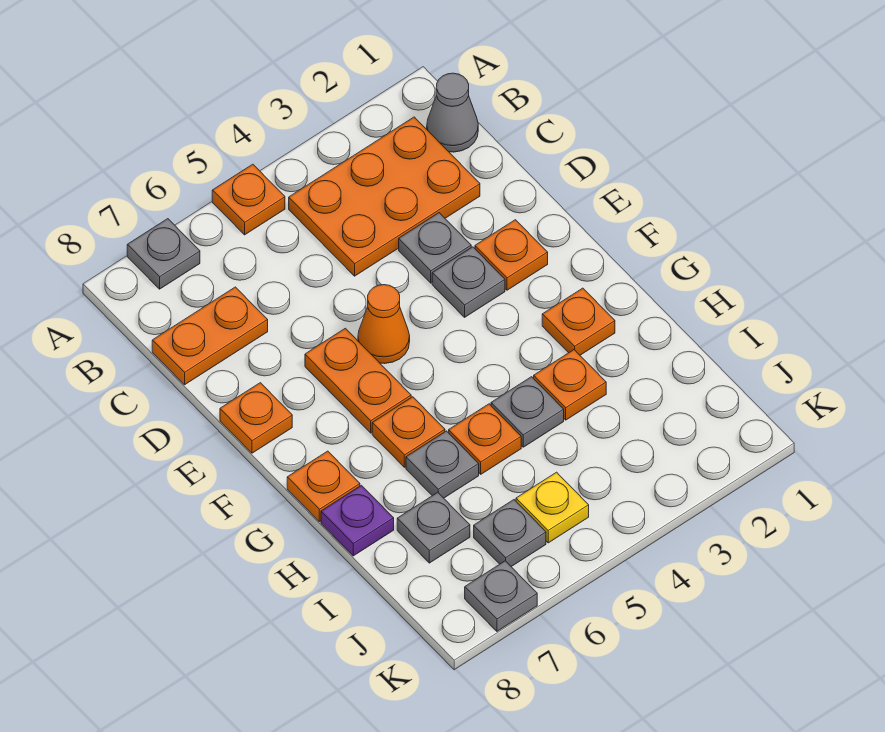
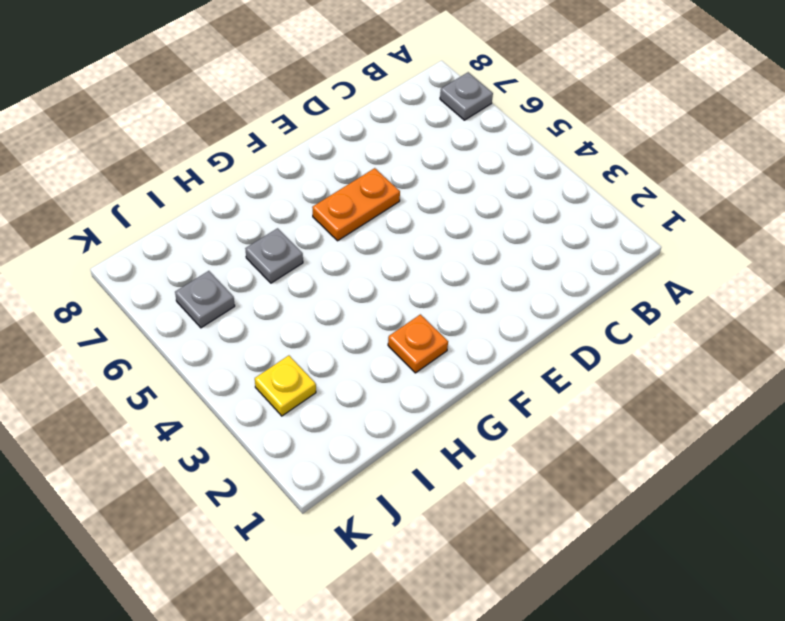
yellow 1x1 plate [255,356,316,416] -> yellow 1x1 plate moved to [516,472,589,543]
none -> orange 1x1 plate [212,164,285,235]
none -> grey 1x1 cone [427,73,478,152]
none -> orange 2x3 plate [289,117,480,276]

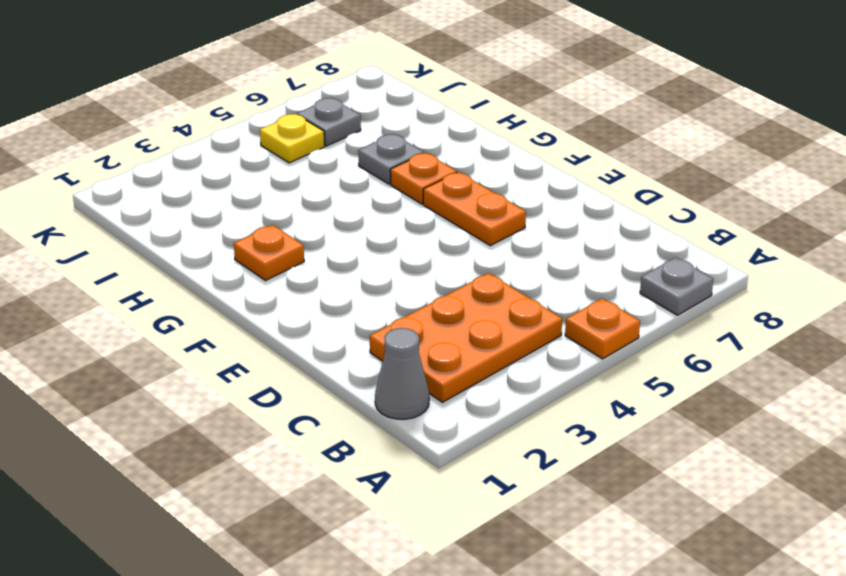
none -> orange 1x2 plate [152,287,268,385]
none -> grey 1x1 plate [399,213,471,283]
none -> orange 1x1 plate [475,220,548,290]

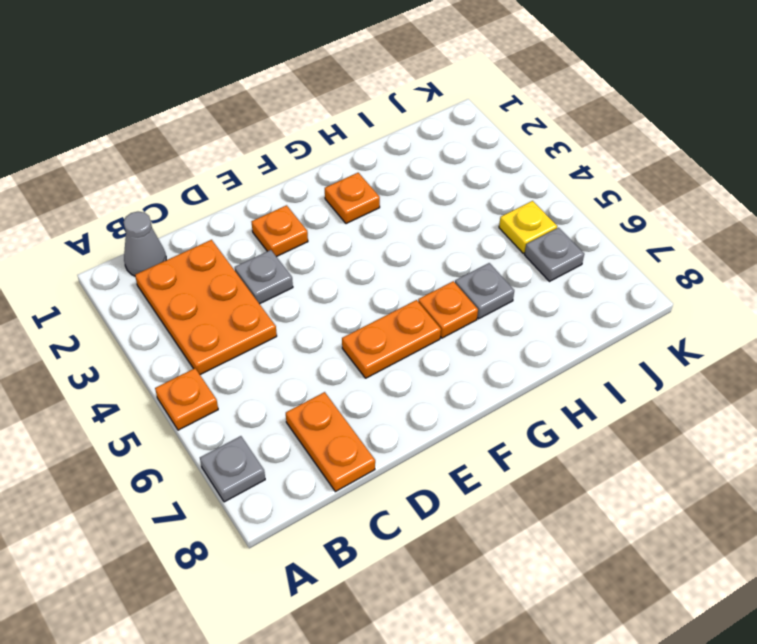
none -> grey 1x1 plate [432,247,505,317]
none -> orange 1x1 cone [358,285,410,364]
none -> orange 1x1 plate [220,383,292,453]

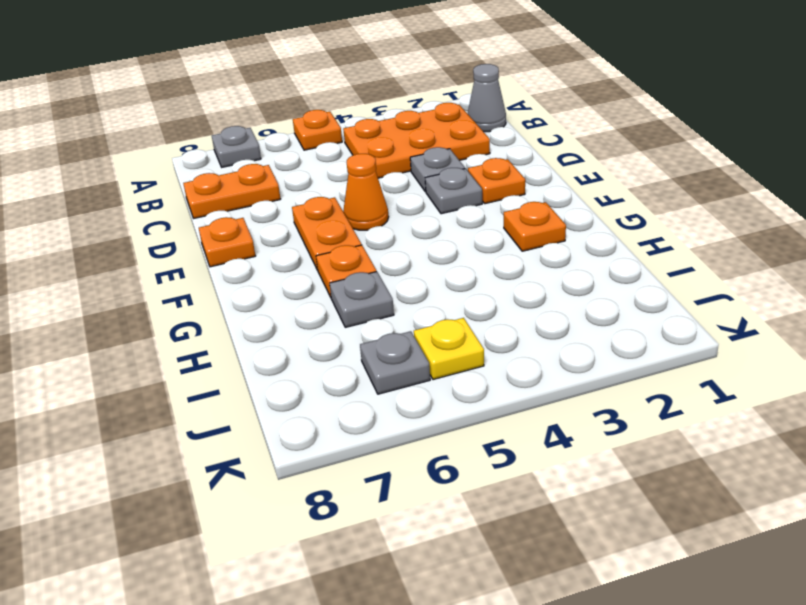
none -> orange 1x1 plate [287,451,360,522]
none -> orange 1x1 plate [534,350,606,420]
none -> grey 1x1 plate [491,377,564,447]

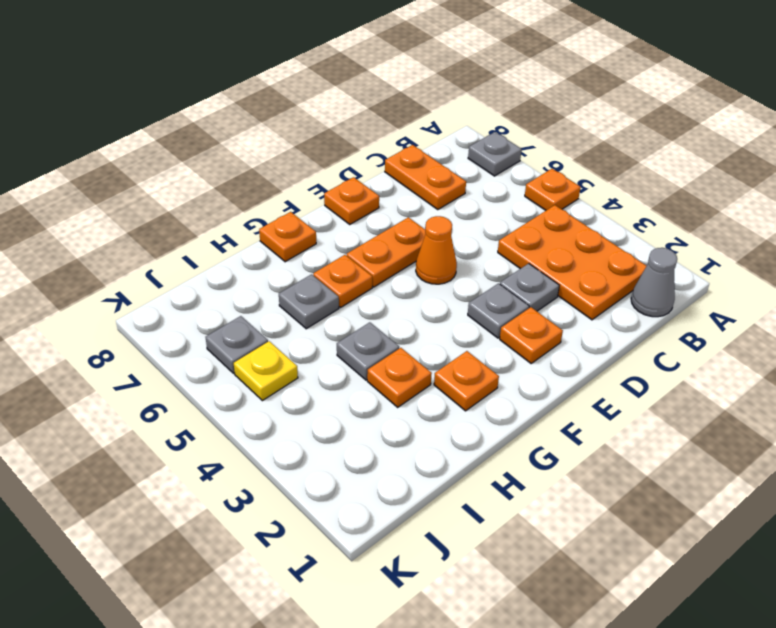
none -> orange 1x1 plate [449,404,521,474]
none -> purple 1x1 plate [321,485,394,556]
none -> grey 1x1 plate [397,492,470,563]

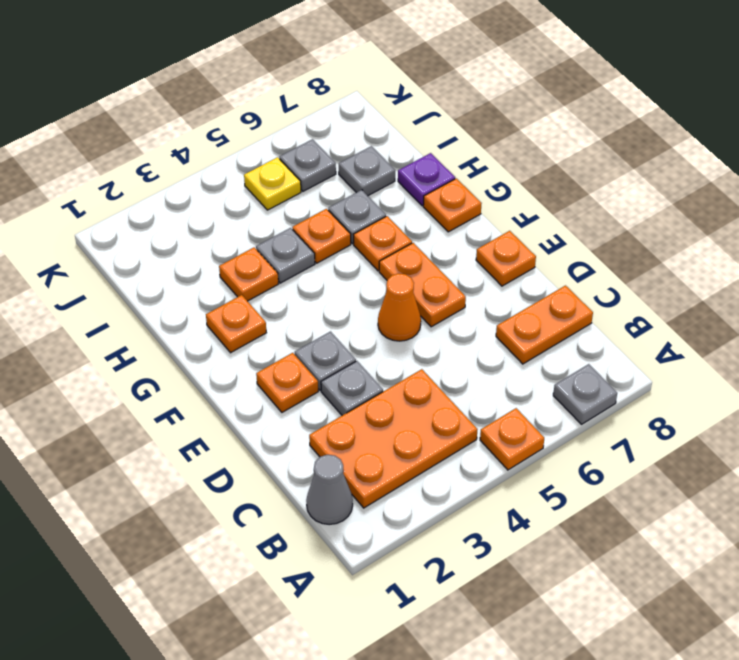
none -> grey 1x1 plate [465,561,537,631]

